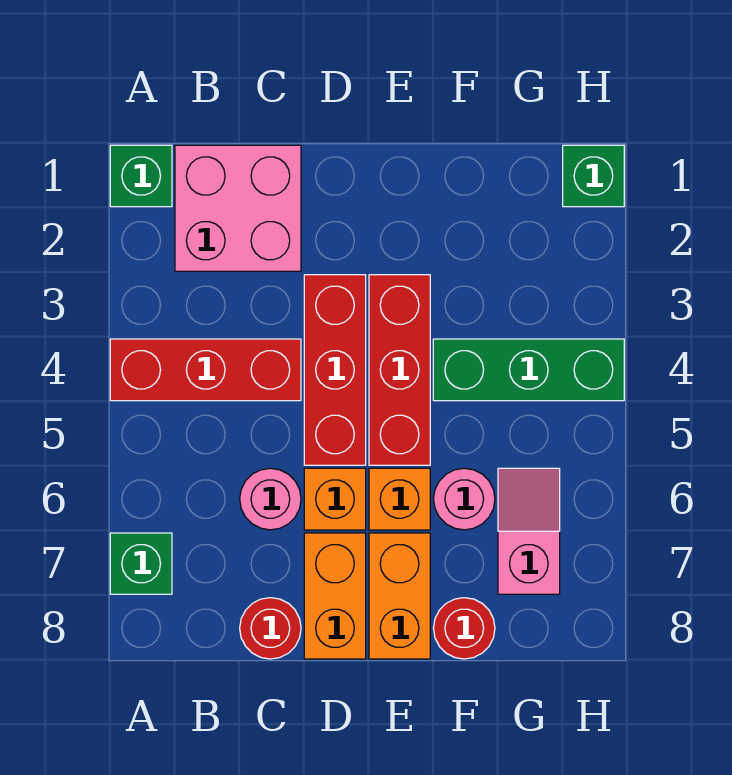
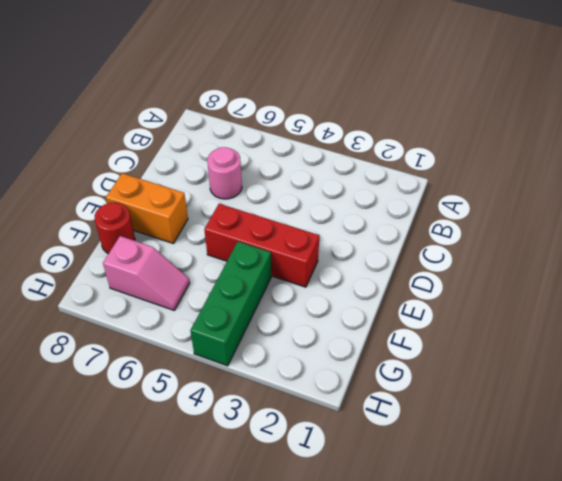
none -> green 1x1 brick [110,145,172,207]
none -> red 1x3 brick [110,339,301,401]
none -> green 1x1 brick [110,533,172,594]

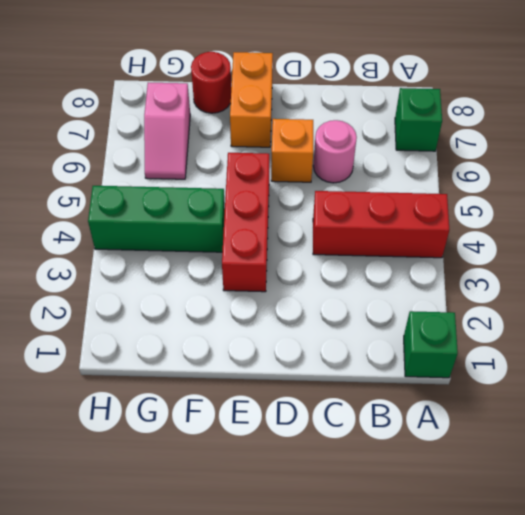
none -> pink 2x2 brick [175,145,301,271]
none -> red 1x1 round brick [240,598,301,659]
none -> red 1x3 brick [304,275,366,465]

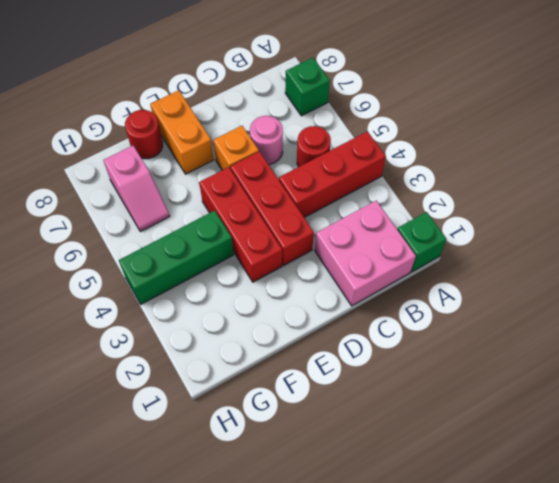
red 1x1 round brick [297,126,331,167] -> red 1x1 round brick moved to [240,598,301,659]
none -> orange 1x2 brick [304,533,366,659]
none -> orange 1x1 brick [369,468,430,530]
none -> pink 1x1 round brick [434,468,495,530]

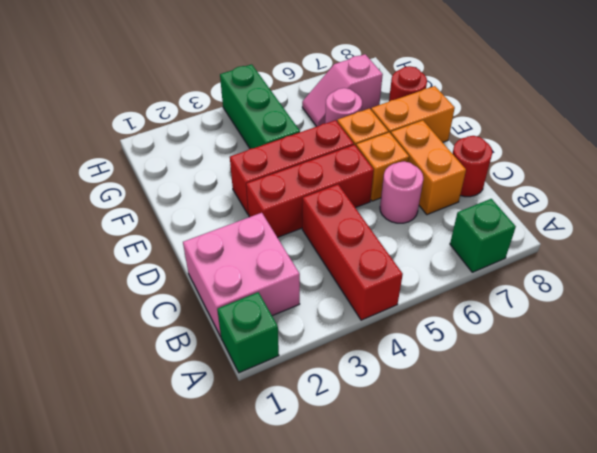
orange 1x2 brick [391,120,466,215] -> orange 1x2 brick turned to [304,533,366,659]
none -> green 1x1 brick [563,145,624,207]

